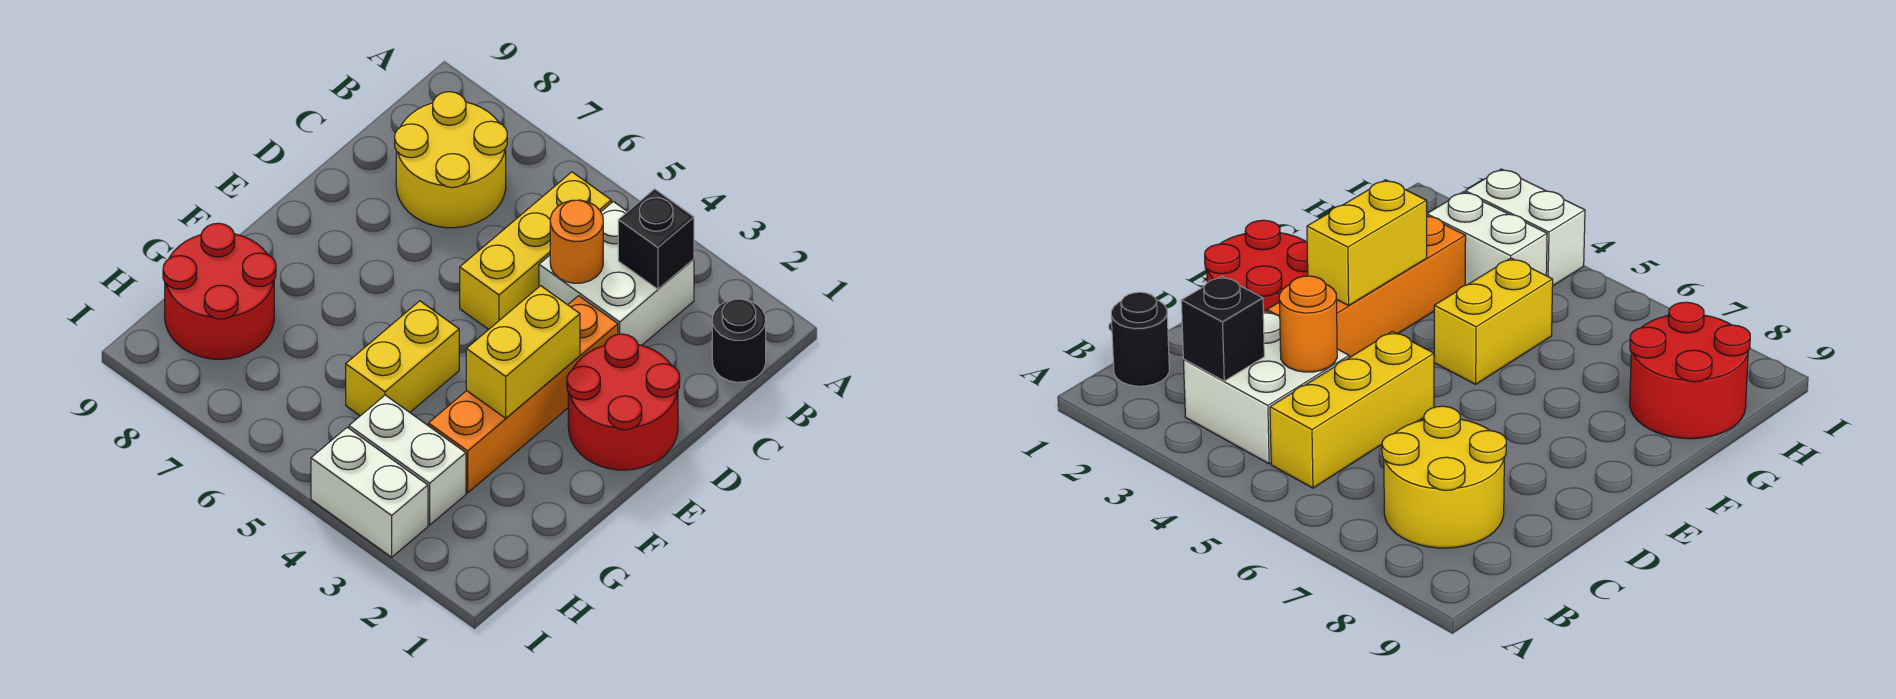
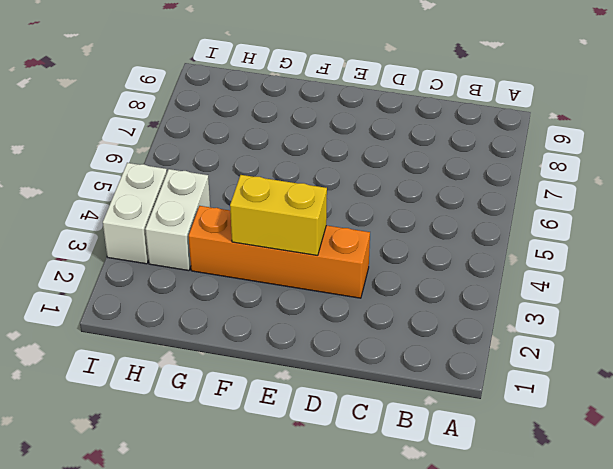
none -> black 1x1 round brick [712,299,766,382]
none -> white 2x2 brick [539,202,694,345]
none -> yellow 1x3 brick [460,172,611,329]

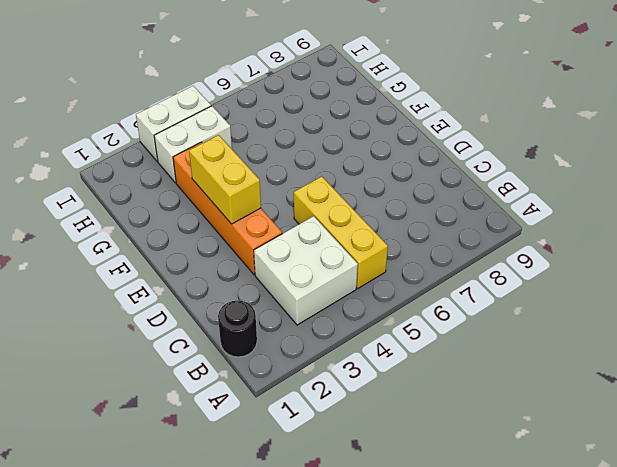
none -> yellow 2x2 round brick [395,92,507,228]
none -> red 2x2 round brick [567,334,680,470]
none -> yellow 1x2 brick [346,301,459,416]

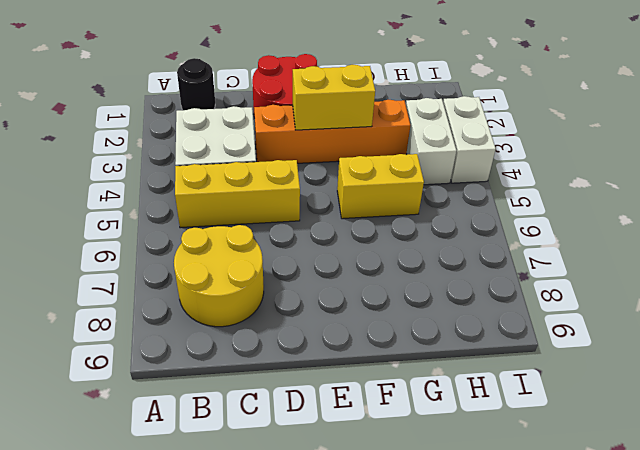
none -> red 2x2 round brick [163,223,276,359]
none -> black 1x1 brick [618,189,694,289]
none -> orange 1x1 round brick [550,200,603,283]

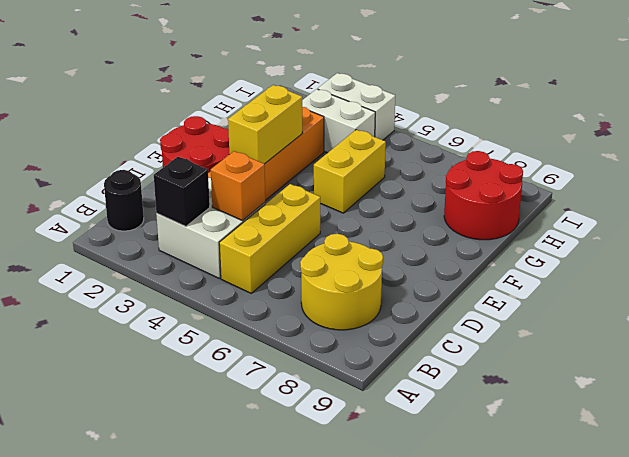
orange 1x1 brick [211,151,265,221] -> orange 1x1 round brick [550,200,603,283]

